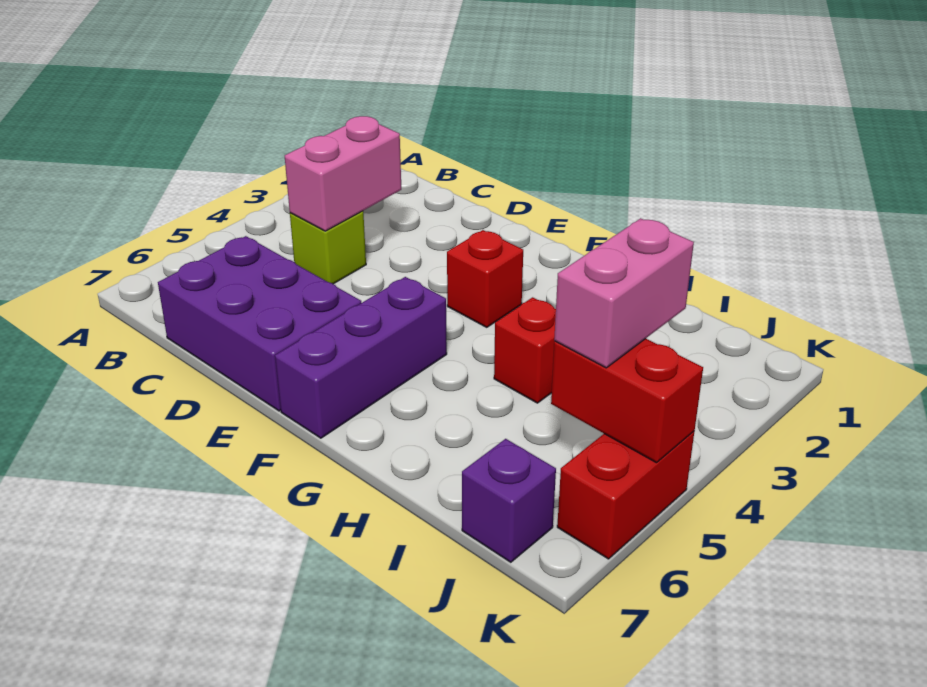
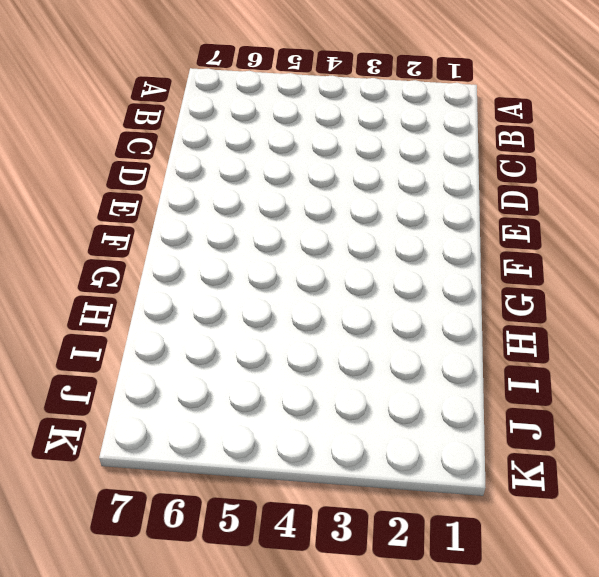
none -> lime 1x1 brick [290,211,366,284]
none -> purple 2x3 brick [158,236,361,411]

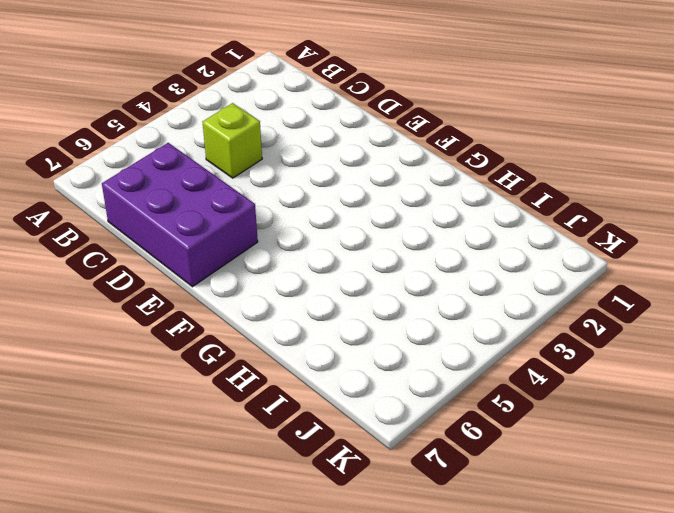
none -> red 1x1 brick [447,230,523,327]
none -> purple 1x3 brick [275,277,447,438]

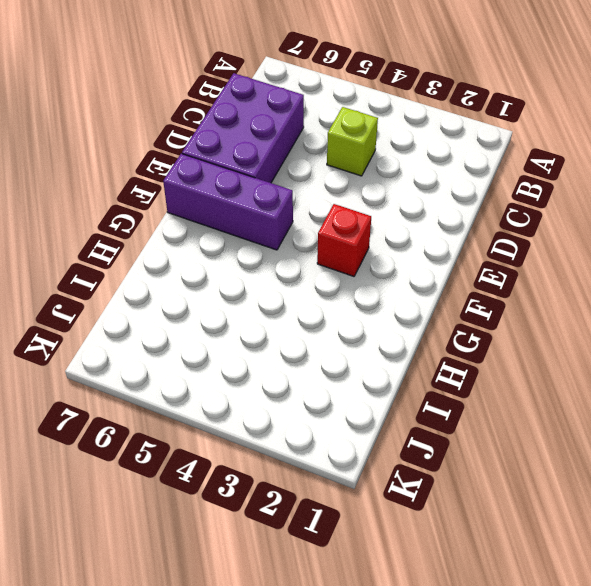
none -> red 1x1 brick [494,297,556,403]
none -> purple 1x1 brick [462,439,556,562]

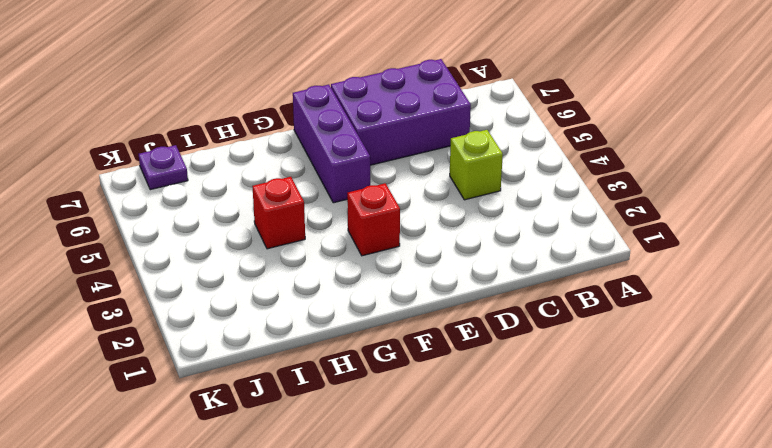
purple 1x1 plate [139,145,188,190] -> purple 1x1 brick [462,439,556,562]
none -> red 1x2 brick [557,431,694,559]
none -> pink 1x2 brick [285,116,401,231]

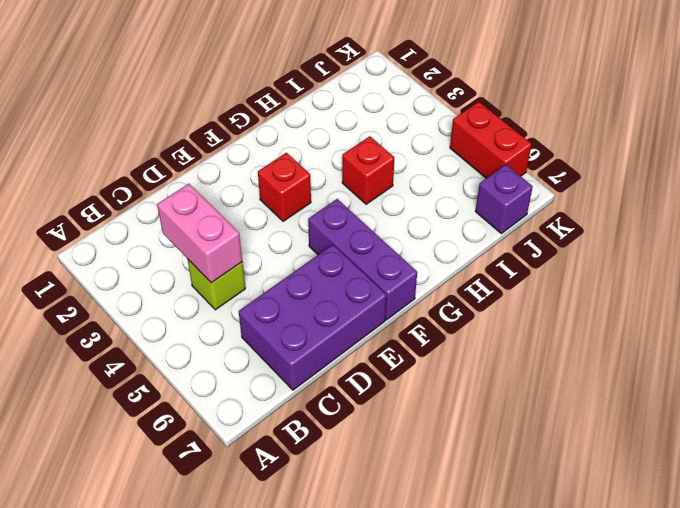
none -> red 1x2 brick [551,339,703,463]
none -> pink 1x2 brick [554,218,694,368]

